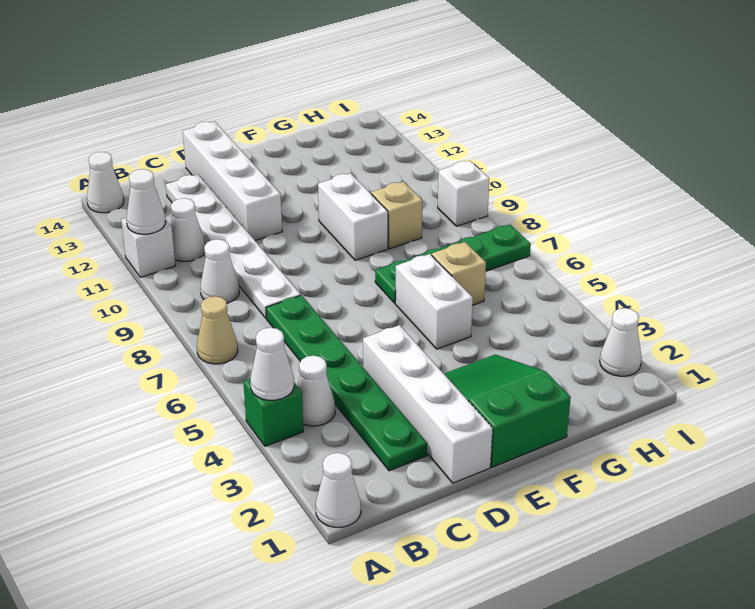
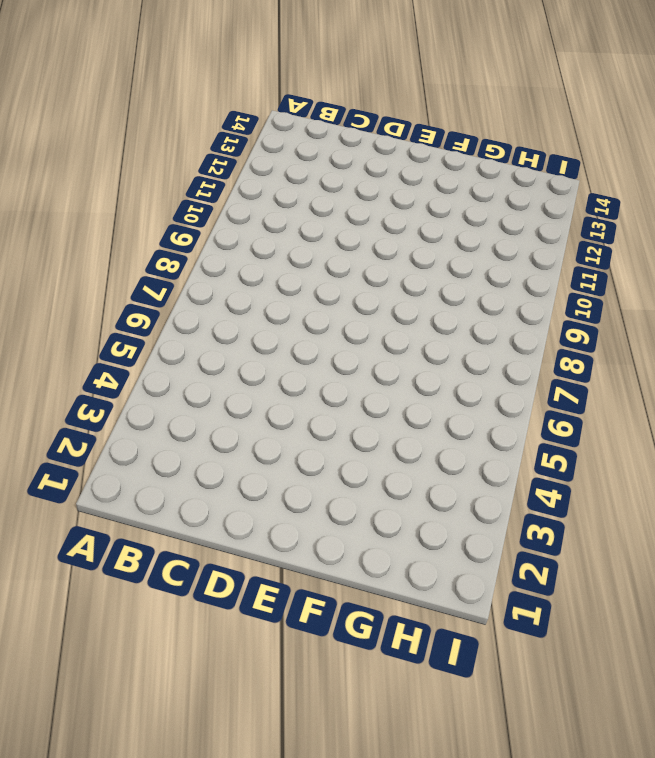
none -> white 1x1 cone [316,453,361,527]
none -> green 1x1 brick [243,379,303,446]
none -> tan 1x1 cone [197,296,238,364]

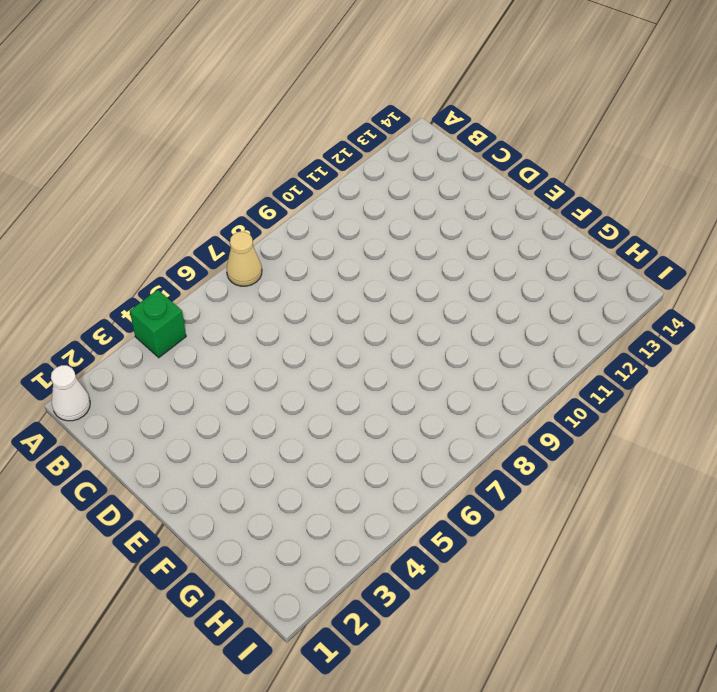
none -> white 1x1 brick [121,218,175,277]
none -> white 1x1 cone [87,152,124,213]
none -> white 1x1 cone [297,356,335,426]

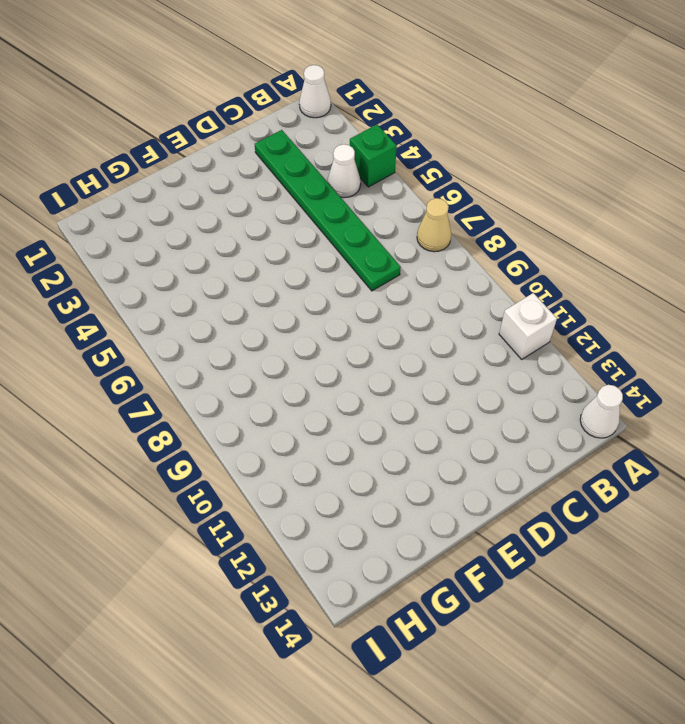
none -> white 1x1 cone [200,239,239,303]
none -> white 1x1 cone [171,198,205,261]
none -> white 1x6 plate [166,174,301,319]

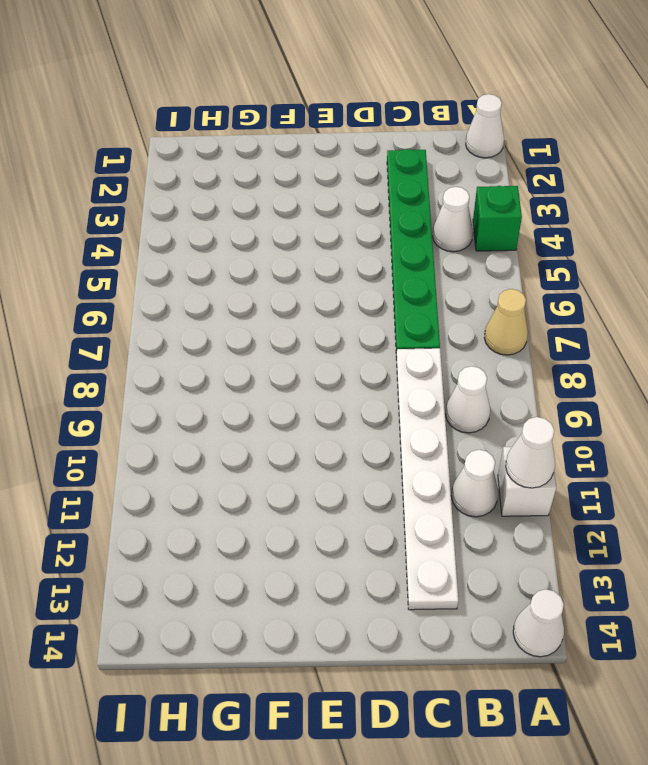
none -> white 1x4 brick [363,325,493,483]
none -> white 1x4 brick [183,122,282,241]
none -> green 2x3 slope [444,355,571,467]

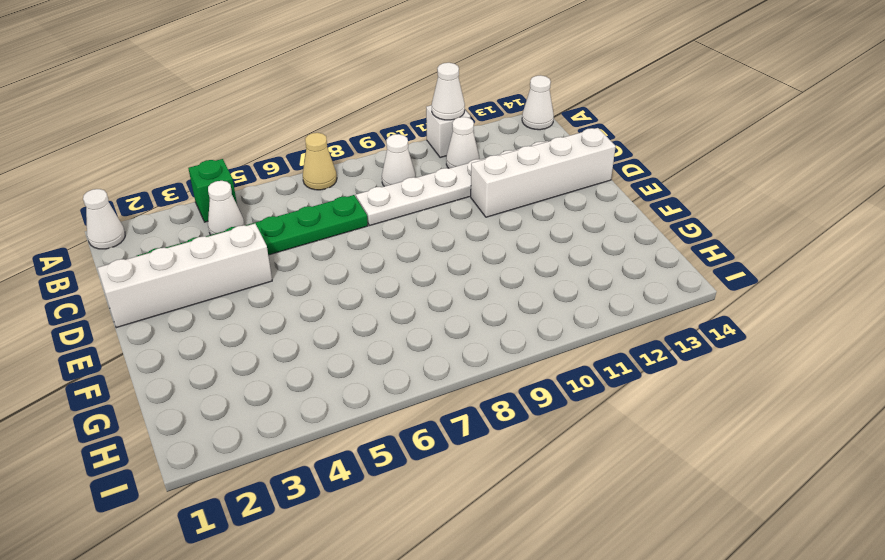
none -> green 2x3 slope [444,355,571,467]
none -> white 1x2 brick [395,254,473,349]
none -> green 1x4 plate [375,225,531,303]

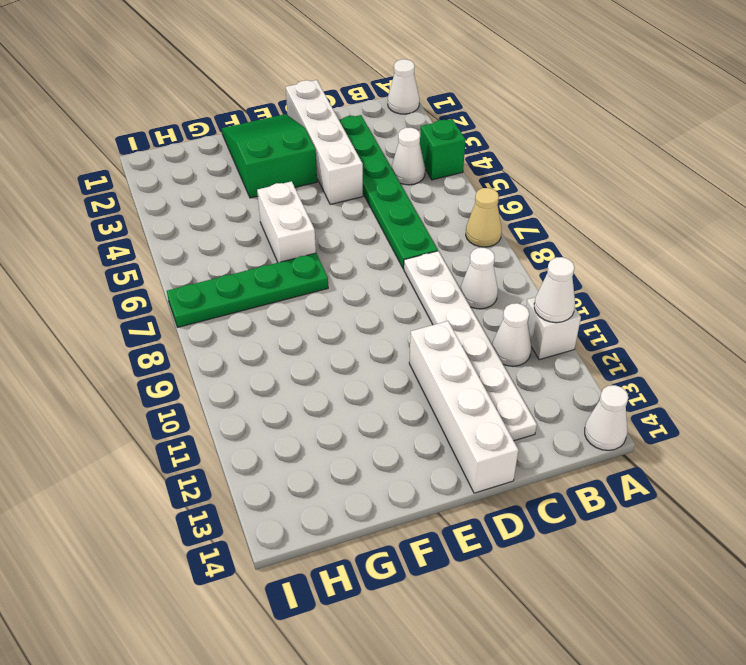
green 2x3 slope [222,114,317,198] -> green 2x3 slope turned to [444,355,571,467]
none -> white 1x2 brick [318,173,388,260]
none -> tan 1x1 brick [432,242,486,305]
none -> tan 1x1 brick [371,182,422,249]

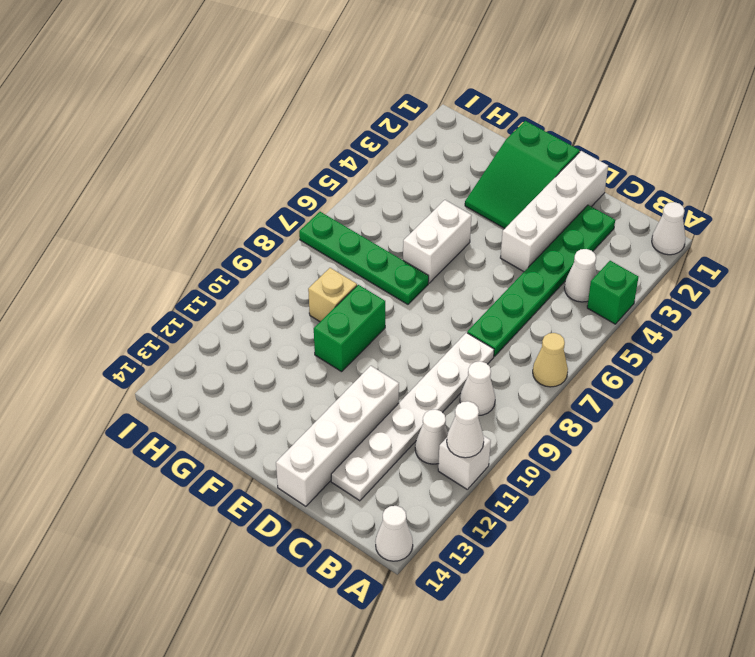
green 1x2 brick [314,285,385,372] -> white 1x2 brick [318,173,388,260]
none -> tan 1x1 brick [432,242,486,305]
none -> white 1x1 cone [600,308,642,376]
none -> white 1x1 brick [438,161,489,226]

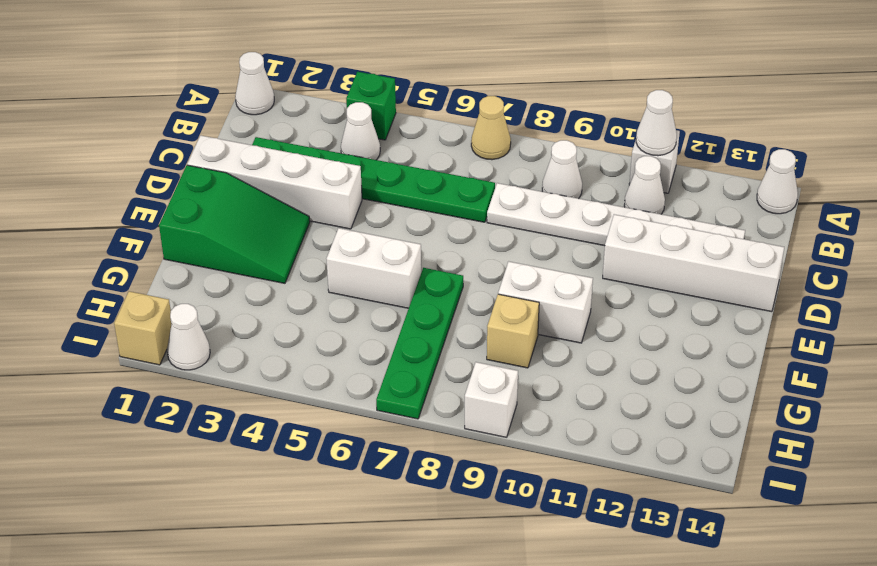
tan 1x1 brick [114,291,171,365] -> tan 1x1 brick moved to [432,242,486,305]
none -> white 1x1 cone [250,328,294,400]

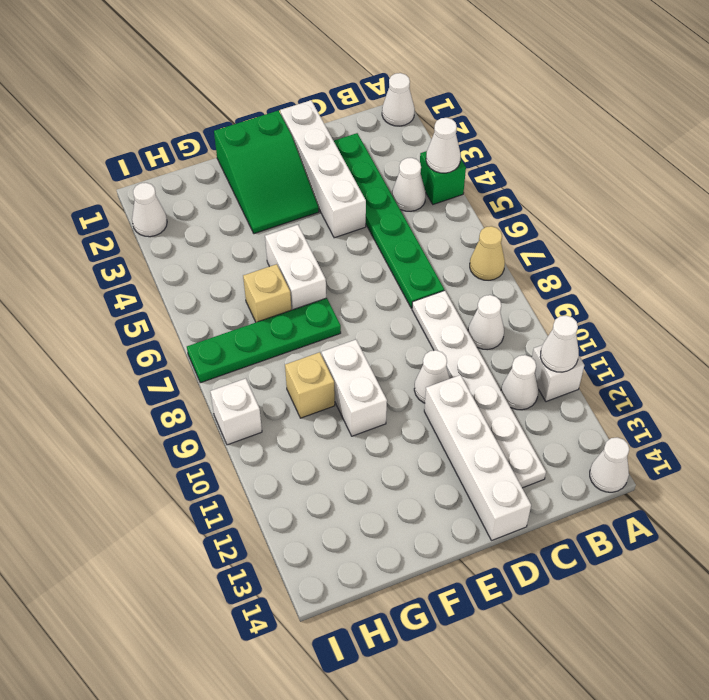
white 1x1 cone [414,350,450,403] -> none

